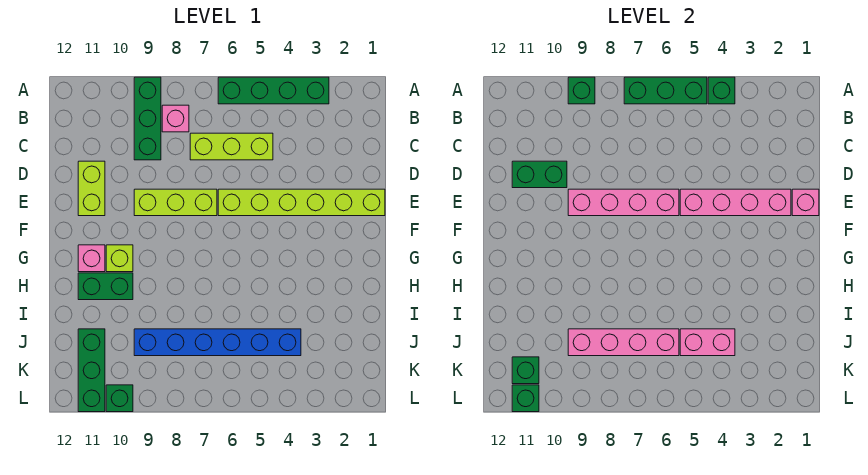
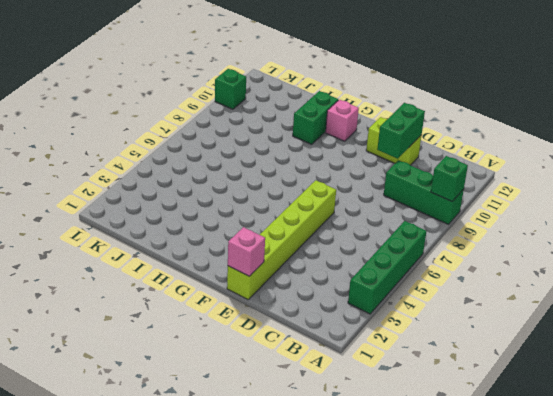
none -> pink 1x1 brick [162,105,189,132]
none -> lime 1x3 brick [190,133,273,160]
none -> lime 1x3 brick [134,189,217,216]

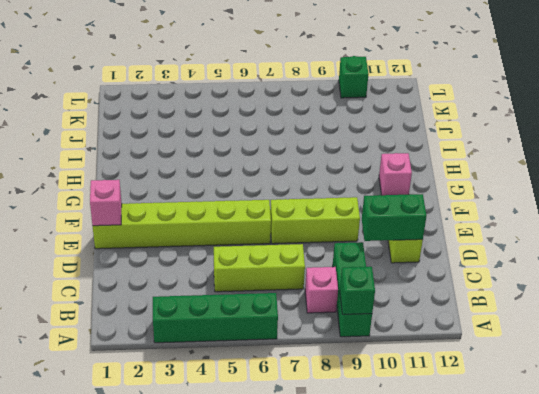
none -> lime 1x1 brick [106,245,133,272]
none -> green 1x2 brick [78,273,133,300]
none -> blue 1x6 brick [134,329,301,356]

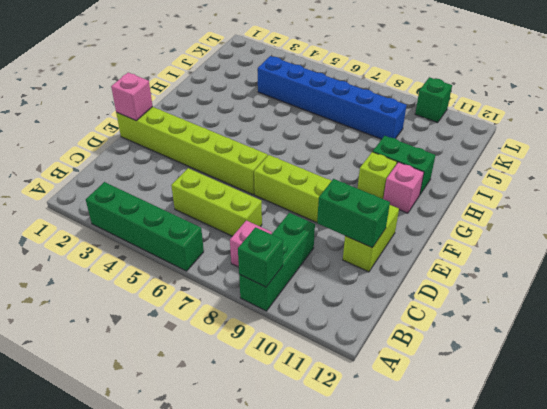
none -> green 1x3 brick [78,329,105,412]
none -> green 1x1 brick [708,77,735,104]
none -> green 1x3 brick [624,77,707,104]

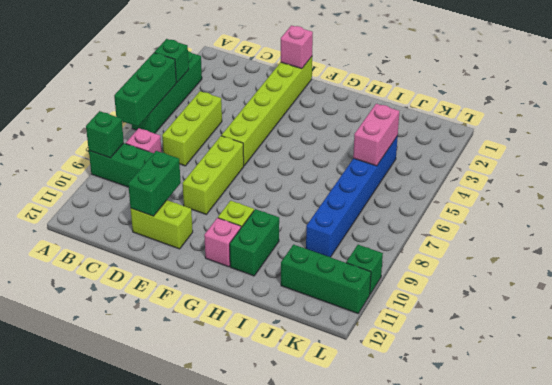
none -> pink 1x4 brick [680,189,791,216]
none -> pink 1x4 brick [568,189,679,216]
none -> pink 1x4 brick [568,329,679,356]

